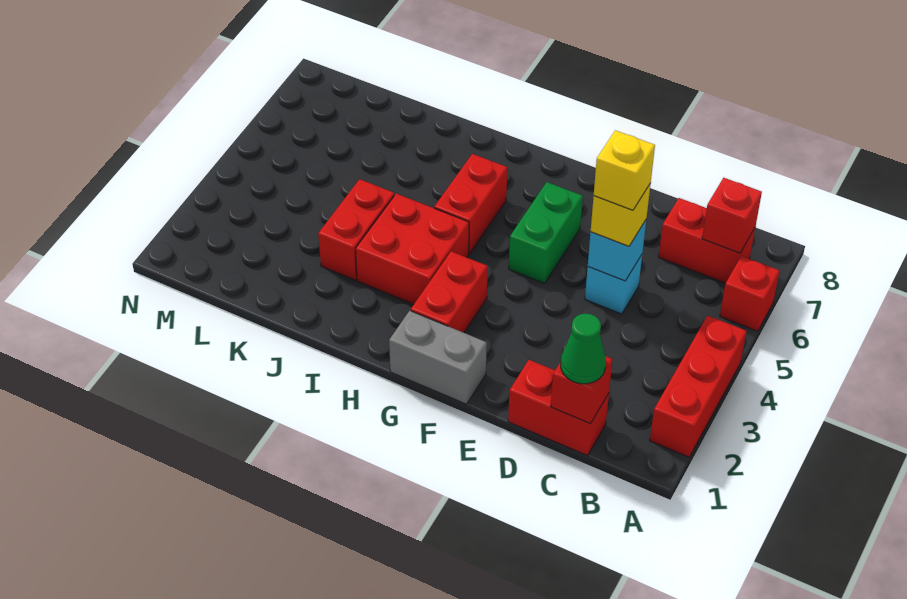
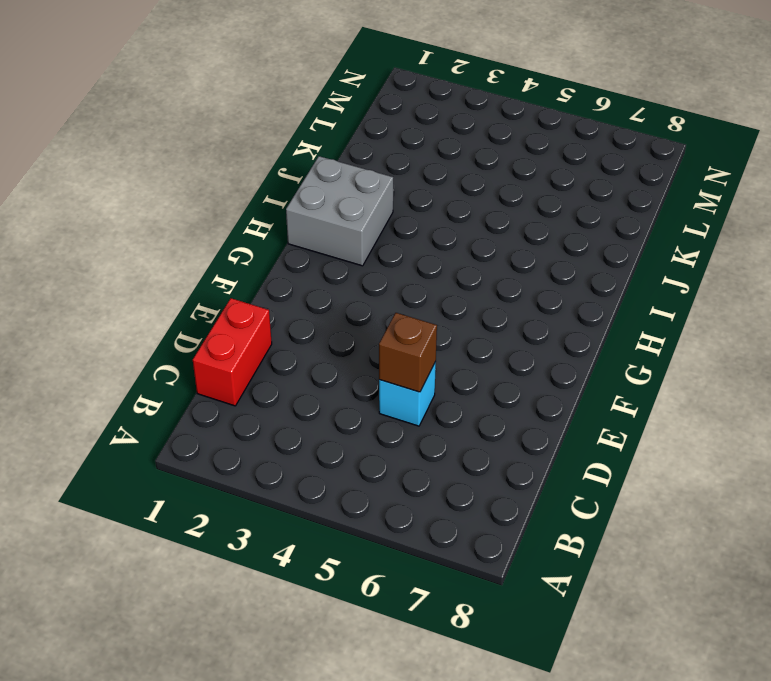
brown 1x1 brick [379,313,437,392] -> cyan 1x1 brick [588,220,646,281]
grey 2x2 brick [286,156,393,266] -> none
none -> red 1x3 brick [650,316,747,457]
none -> red 1x1 brick [720,256,779,331]
none -> red 1x2 brick [659,198,755,283]

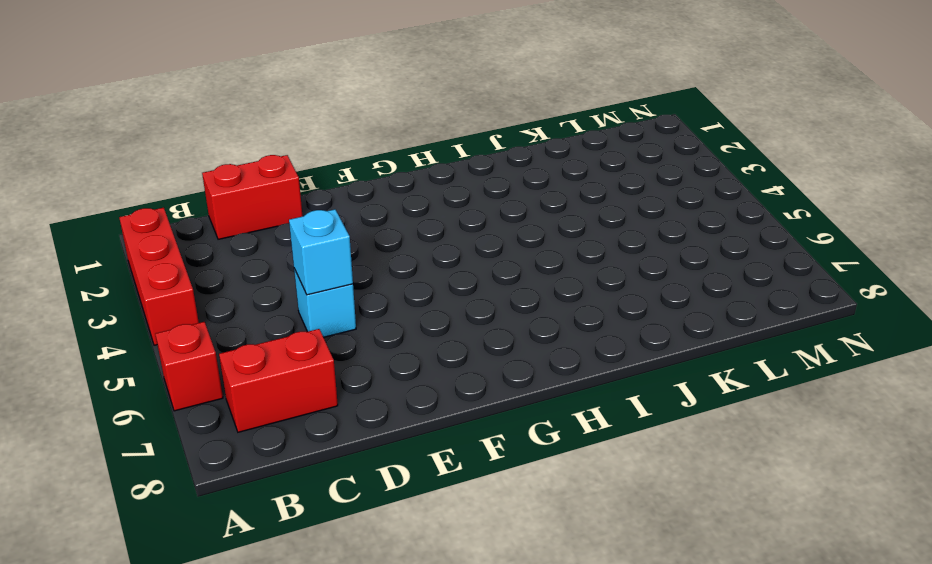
none -> grey 1x2 brick [389,311,487,404]
none -> green 1x2 brick [509,182,583,283]
none -> red 1x2 brick [411,251,488,333]

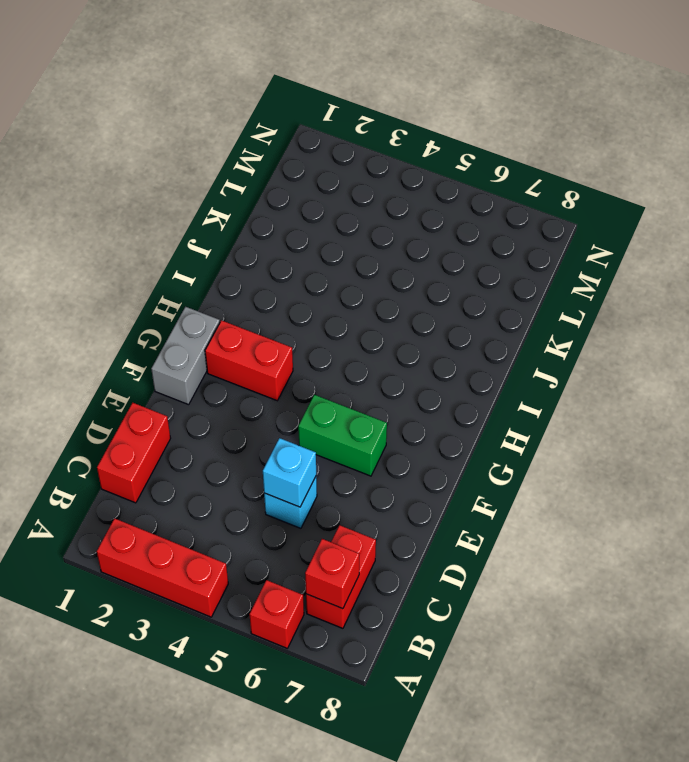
none -> red 2x2 brick [356,194,469,304]
none -> red 1x2 brick [434,154,507,254]
none -> red 1x2 brick [318,179,394,280]

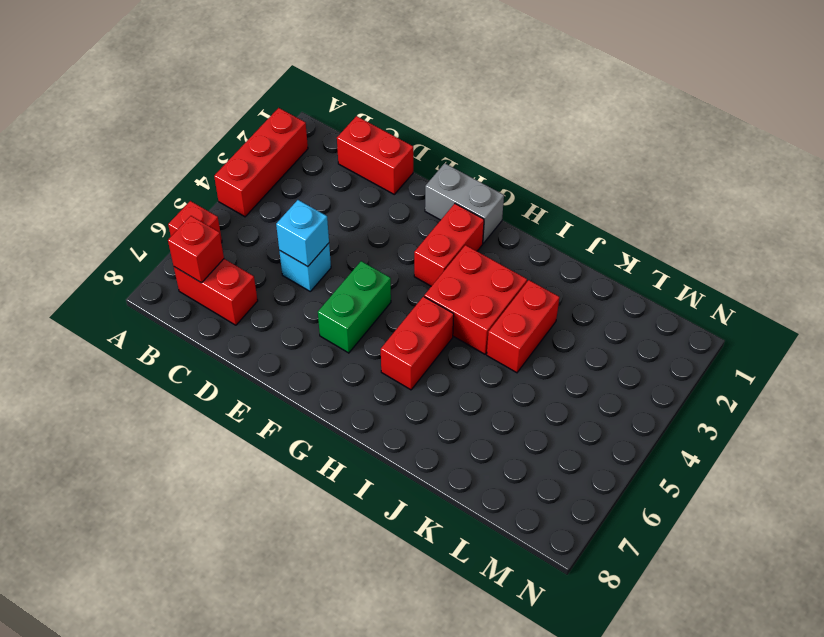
none -> red 1x1 brick [551,356,613,424]
none -> green 1x1 cone [561,314,606,384]
none -> yellow 1x1 brick [591,183,651,246]

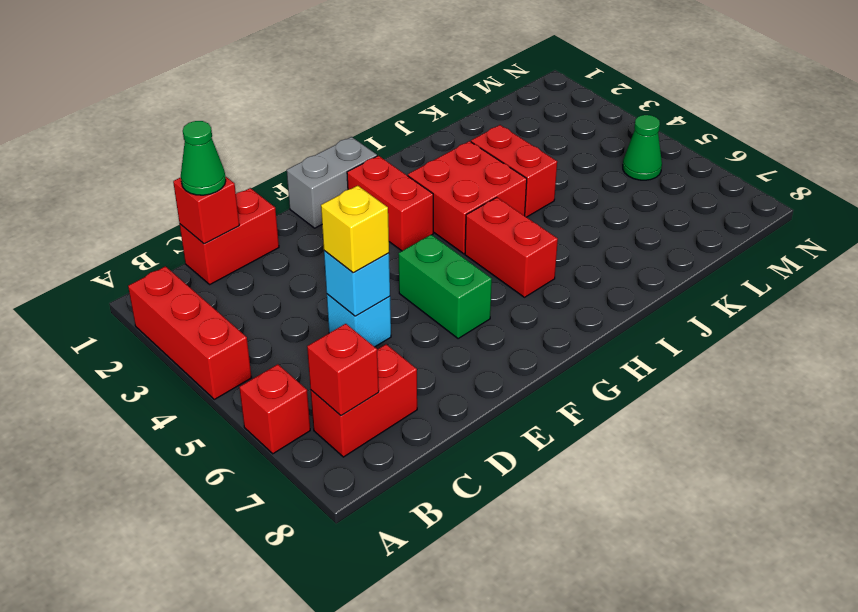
green 1x1 cone [623,115,662,180] -> none
none -> yellow 1x1 brick [594,130,655,210]

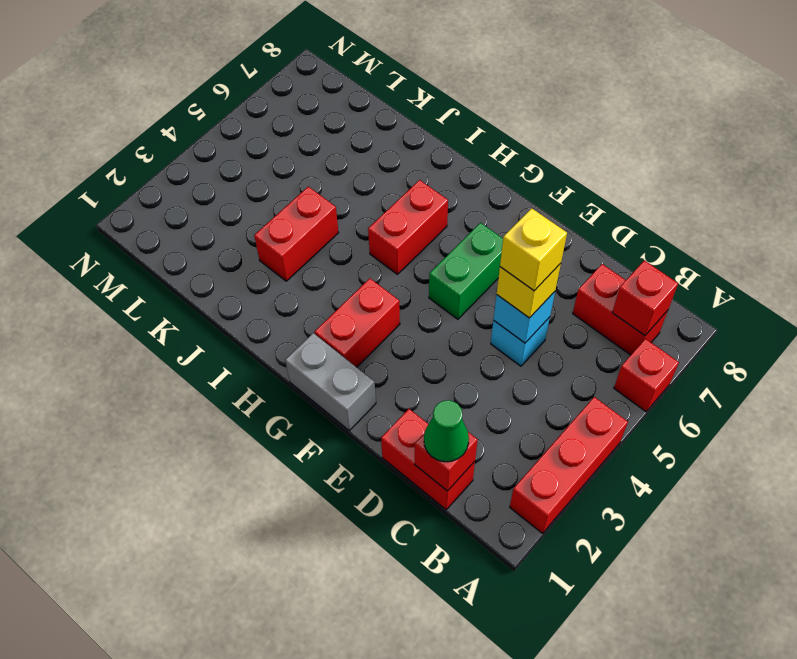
none -> red 2x2 brick [356,194,469,304]

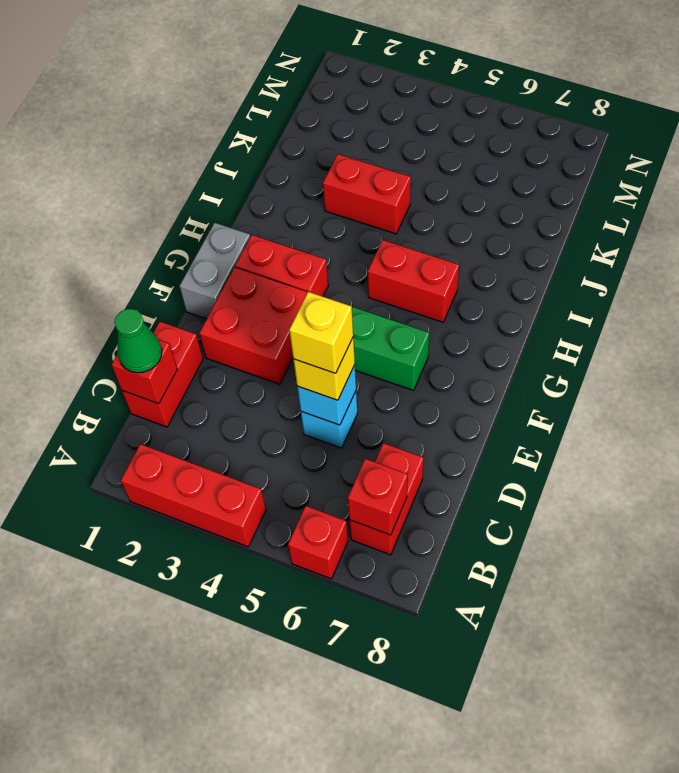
red 2x2 brick [199,267,308,384] -> red 2x2 brick moved to [356,194,469,304]

